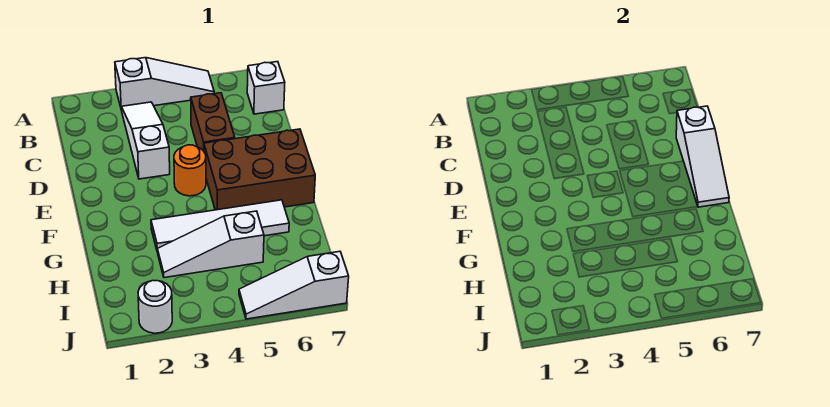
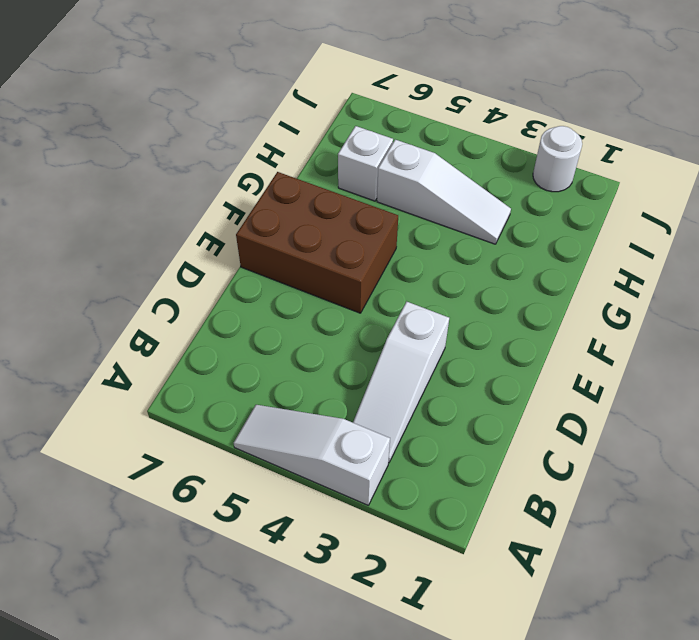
white 1x1 brick [338,126,393,201] -> white 1x1 brick moved to [247,62,285,114]
none -> brown 1x2 brick [191,93,235,151]
none -> orange 1x1 round brick [174,145,206,196]

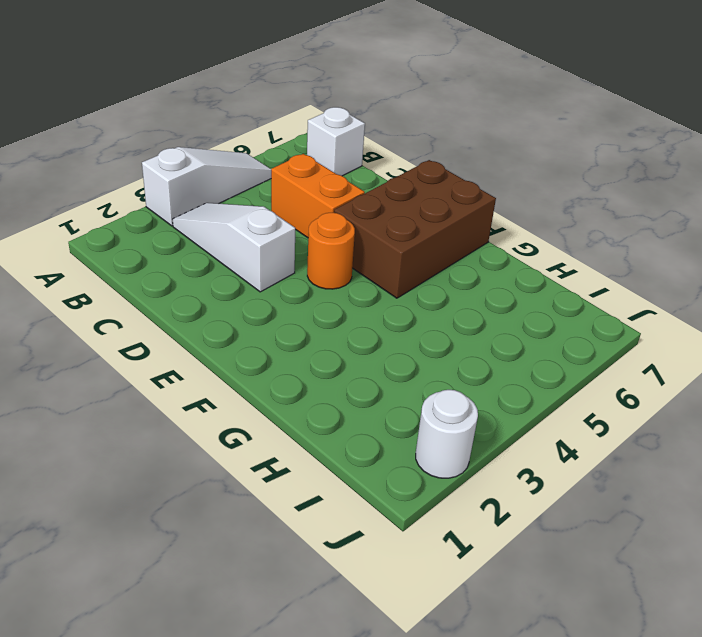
orange 1x2 brick [271,154,365,238] -> brown 1x2 brick [191,93,235,151]
none -> white 1x4 tile [151,200,289,252]
none -> white 1x3 slope [157,211,264,278]

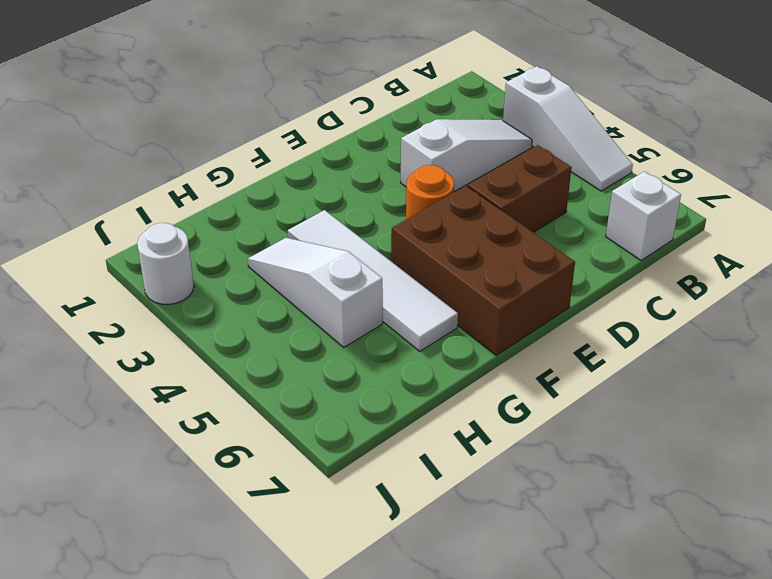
none -> white 1x3 slope [239,251,349,319]
none -> white 1x3 slope [676,106,729,207]

